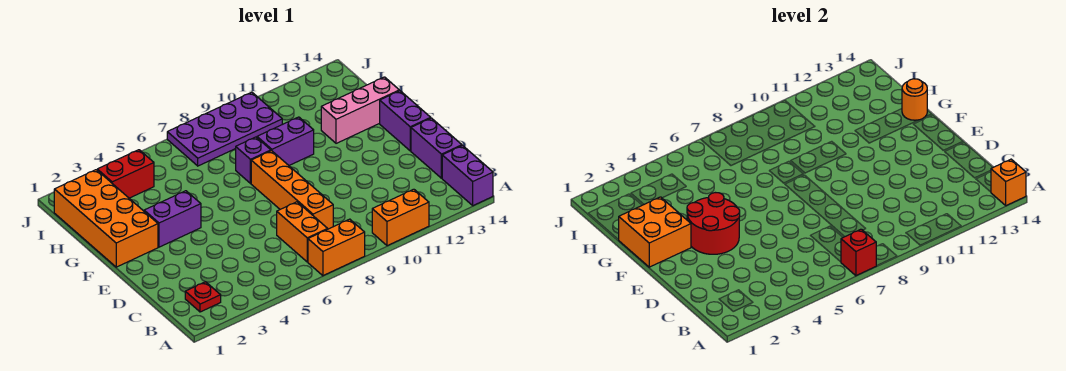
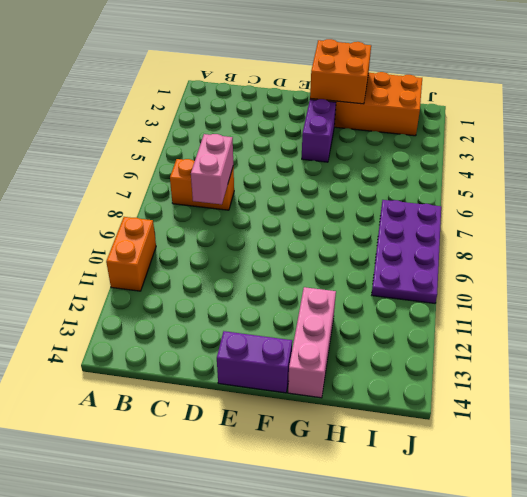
pink 1x2 brick [191,134,233,204] -> none
none -> orange 1x2 brick [308,219,365,276]
none -> purple 1x2 brick [442,146,493,206]
none -> red 1x1 plate [185,282,221,312]

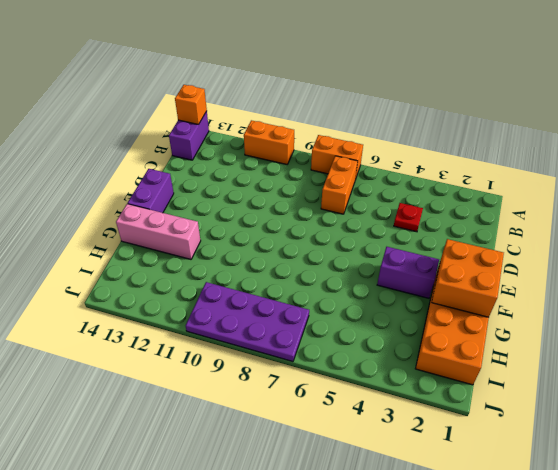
red 1x1 plate [394,203,423,232] -> red 1x1 plate moved to [185,282,221,312]
none -> orange 1x4 brick [251,151,333,229]
none -> purple 1x2 brick [411,118,462,178]
none -> purple 1x1 brick [236,137,271,183]

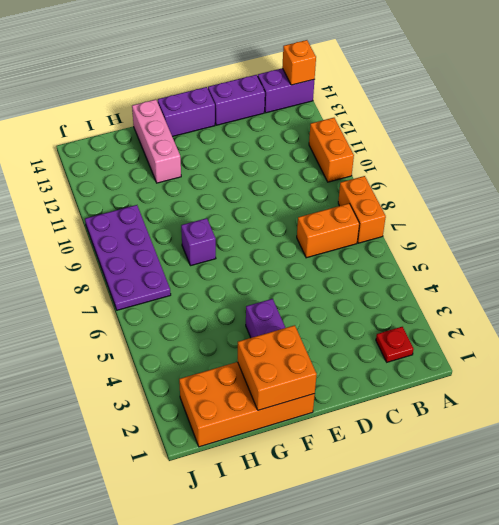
none -> orange 1x4 brick [251,151,333,229]
none -> purple 1x2 brick [257,117,314,165]
none -> red 1x2 brick [97,150,154,198]

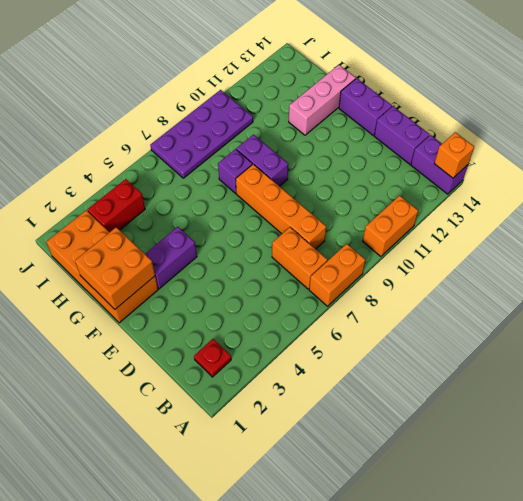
purple 1x2 brick [236,135,288,186] -> purple 1x2 brick turned to [257,117,314,165]
none -> red 1x1 brick [841,229,876,276]
none -> red 2x2 round brick [687,193,740,254]
none -> orange 1x1 round brick [902,79,927,120]

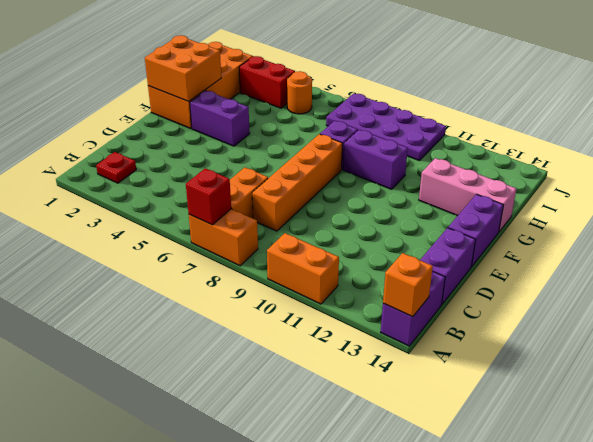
orange 1x1 round brick [287,71,312,114] -> orange 1x1 round brick moved to [902,79,927,120]
none -> red 2x2 round brick [687,193,740,254]

